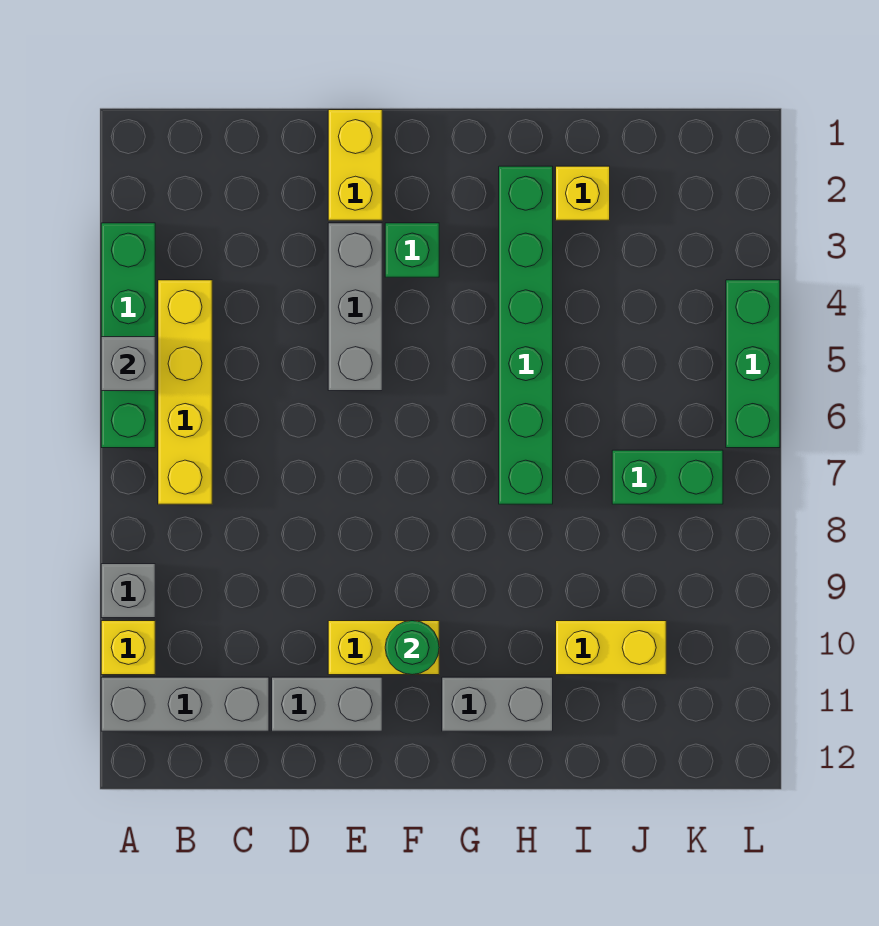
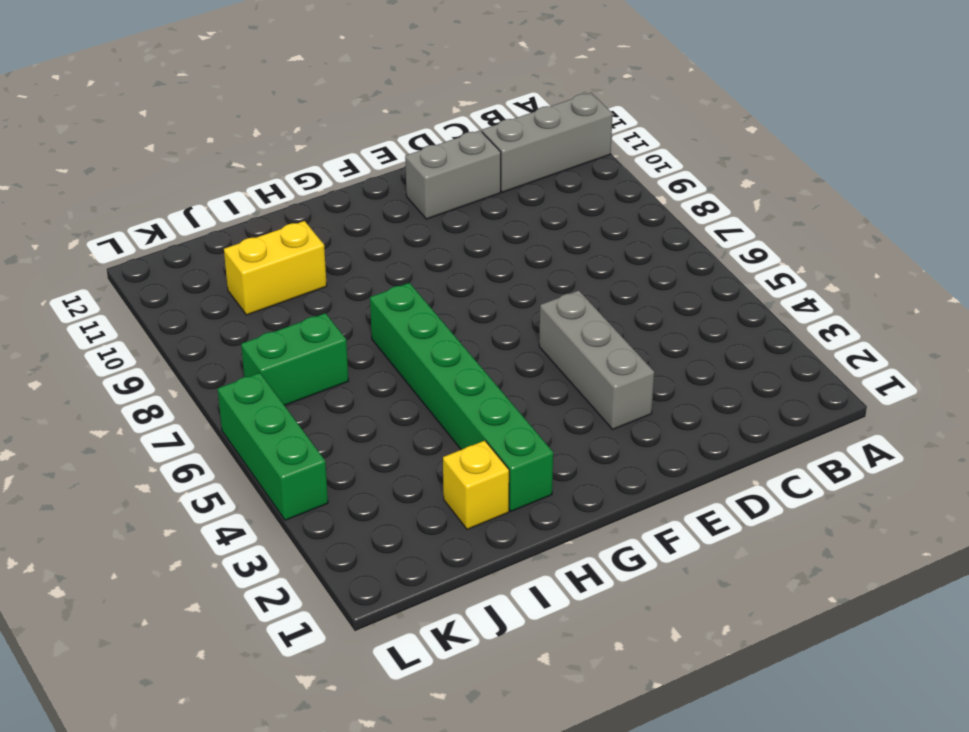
none -> green 1x4 brick [101,223,155,448]
none -> grey 1x1 brick [101,564,155,618]
none -> yellow 1x1 brick [101,621,155,675]

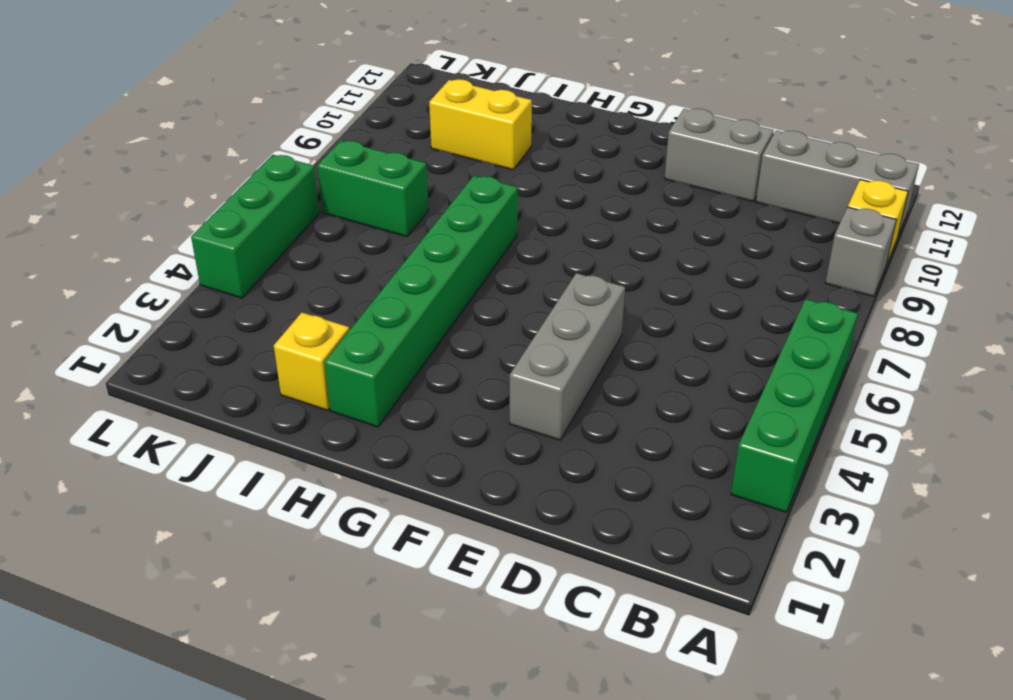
none -> yellow 1x4 brick [158,280,212,504]
none -> yellow 1x2 brick [328,110,382,220]
none -> yellow 1x2 brick [328,621,439,675]

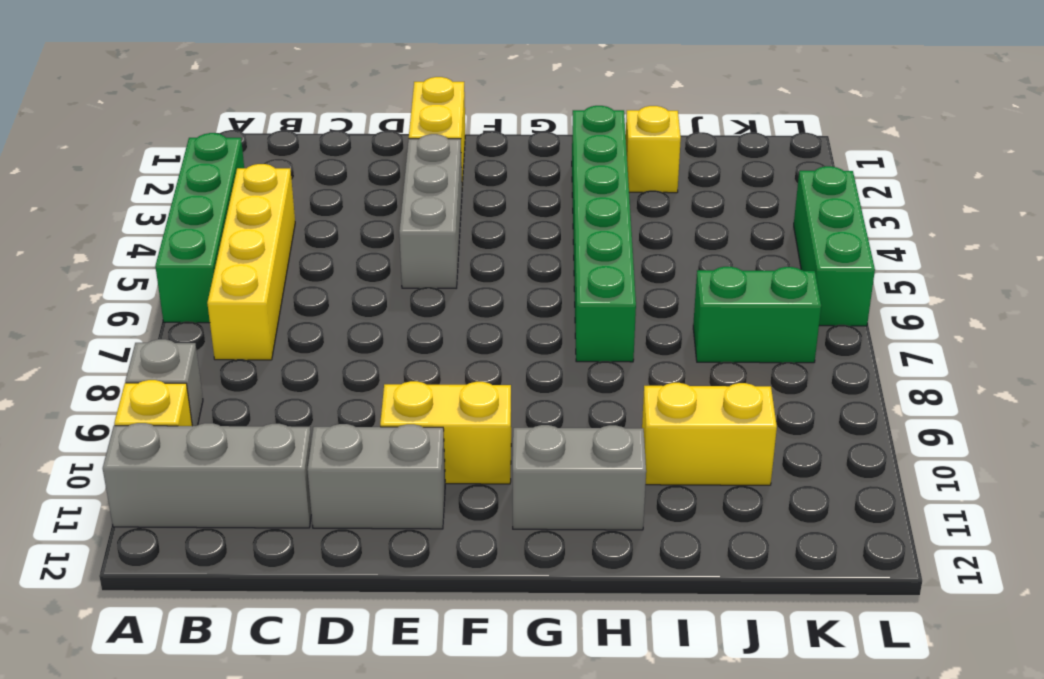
none -> green 1x1 brick [385,223,439,277]
none -> grey 1x1 brick [101,337,155,391]
none -> green 1x1 round brick [385,621,439,675]

